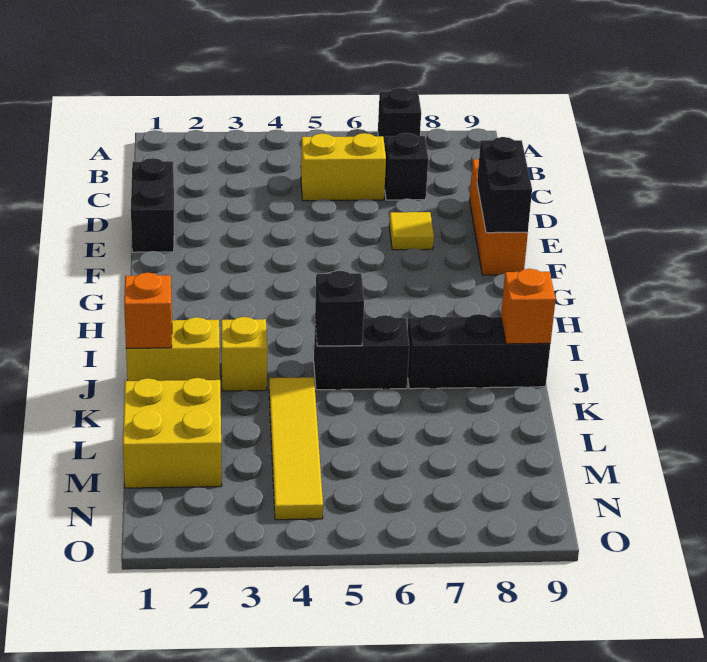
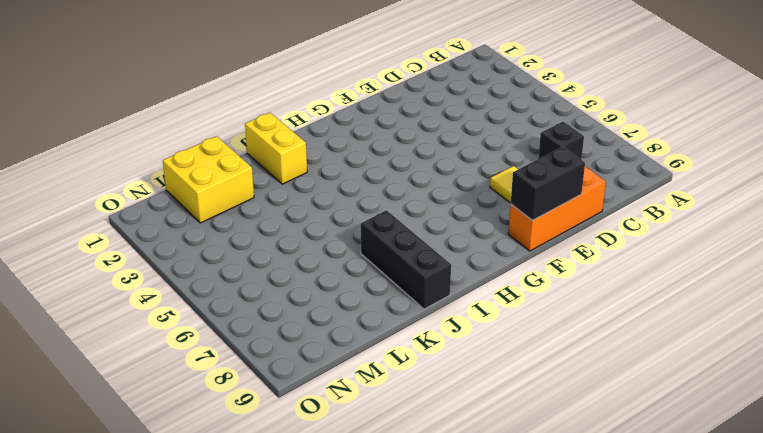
none -> black 1x1 brick [378,88,421,146]
none -> yellow 1x2 brick [301,133,386,201]
none -> black 1x2 brick [131,158,174,252]

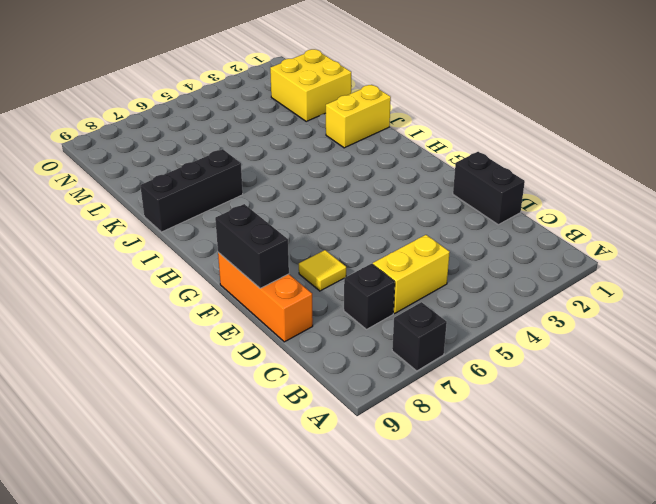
none -> yellow 1x1 brick [221,317,267,391]
none -> black 1x2 brick [314,315,409,390]
none -> yellow 1x4 tile [269,377,323,520]

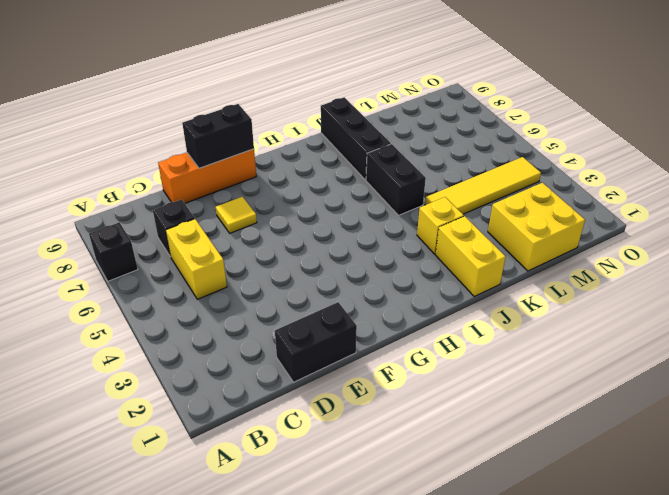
none -> orange 1x1 brick [124,272,172,348]
none -> black 1x1 brick [315,271,364,346]
none -> orange 1x1 brick [501,269,556,344]

